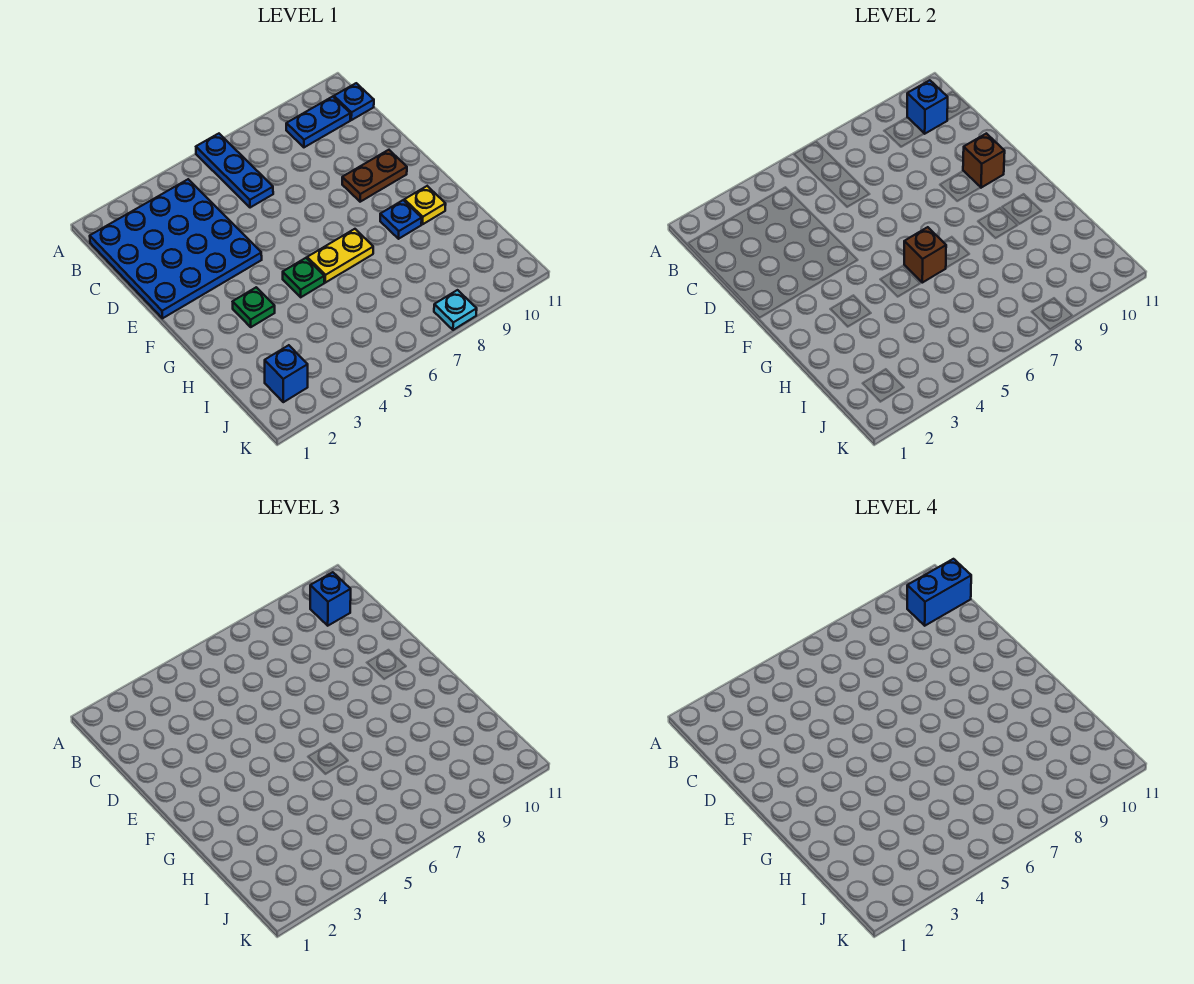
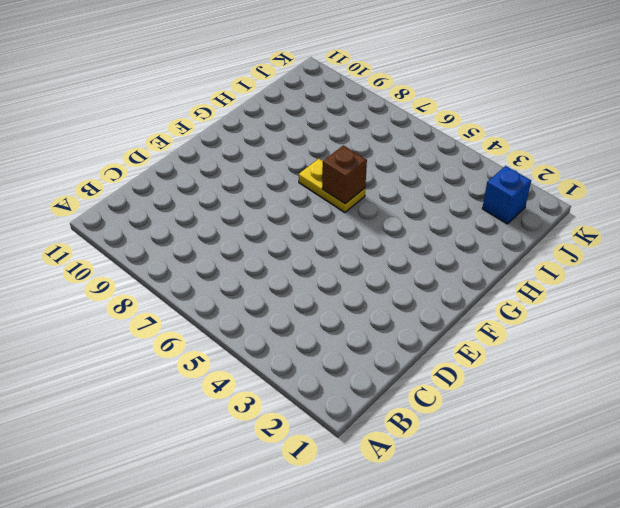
none -> blue 1x3 plate [196,134,273,208]
none -> blue 4x4 plate [90,179,262,318]
none -> blue 1x2 plate [286,97,350,147]

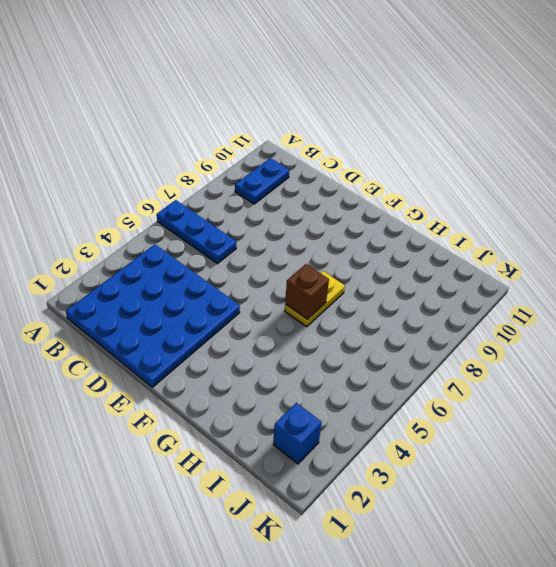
none -> blue 1x1 plate [334,83,374,120]
none -> brown 1x2 plate [342,150,407,202]
none -> green 1x1 plate [233,287,275,327]

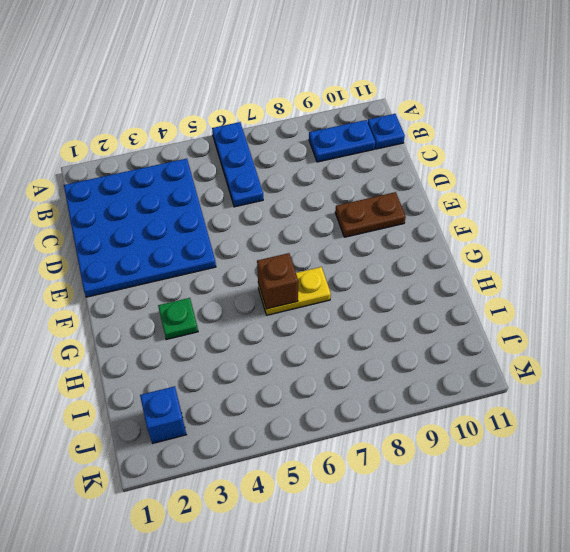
none -> green 1x1 plate [283,258,324,297]
none -> blue 1x1 plate [380,200,422,239]
none -> yellow 1x1 plate [404,186,446,224]

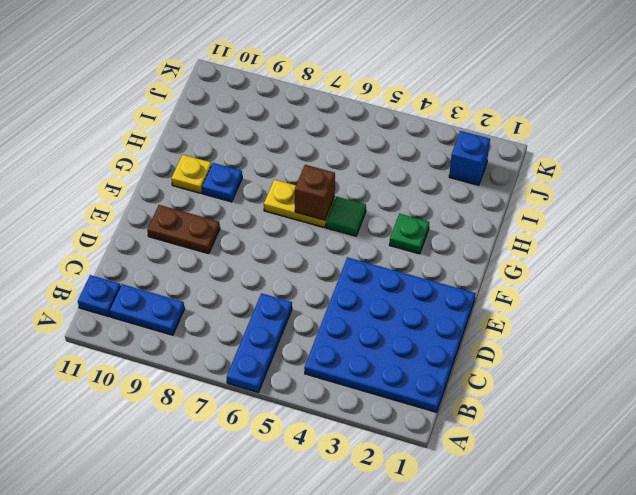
green 1x1 tile [326,197,366,236] -> green 1x1 plate [283,258,324,297]
none -> cyan 1x1 plate [434,290,477,330]
none -> blue 1x1 brick [907,80,948,134]
none -> brown 1x1 brick [963,133,1005,188]

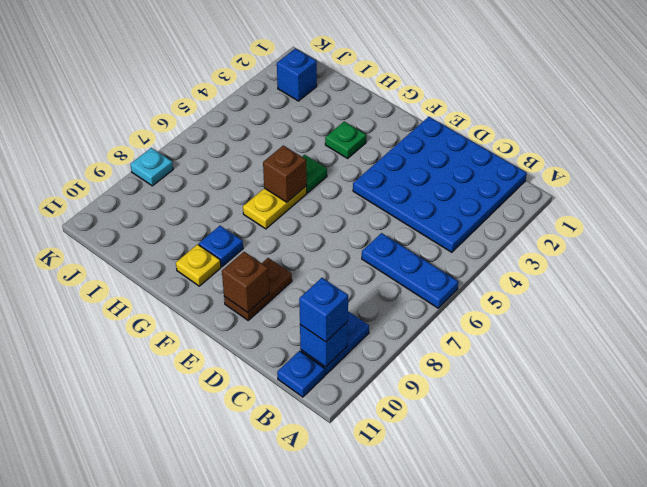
none -> blue 1x2 brick [907,559,971,626]

